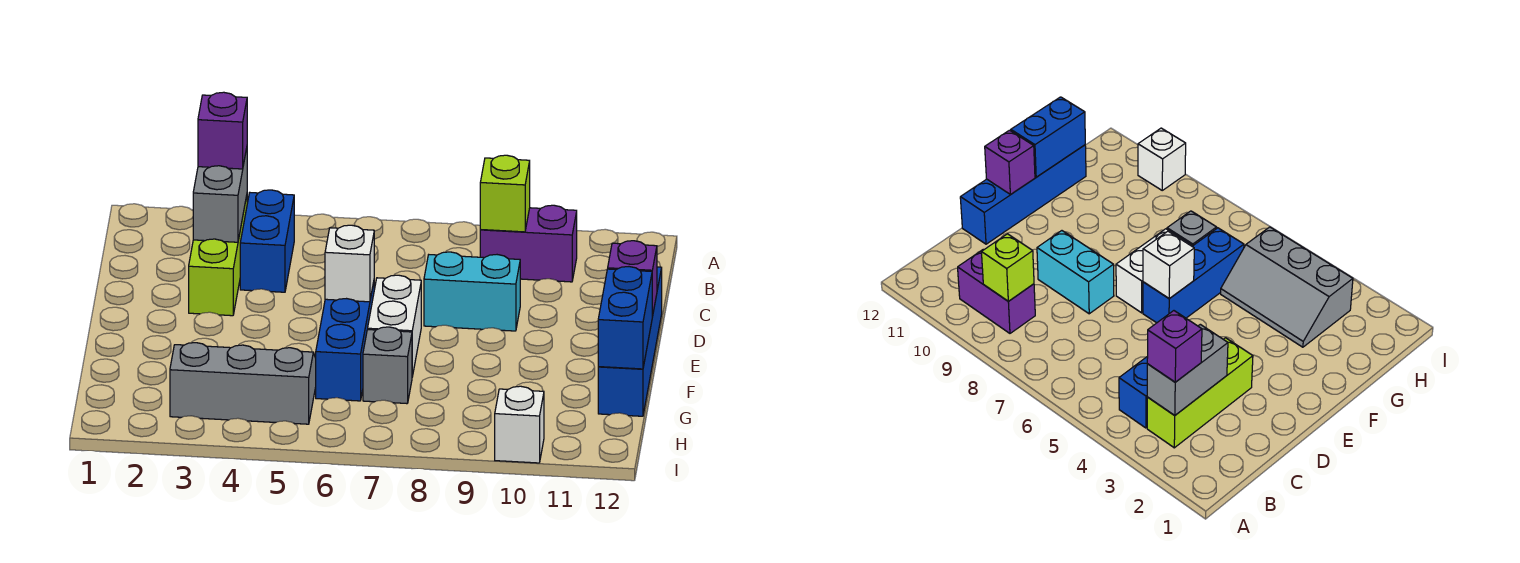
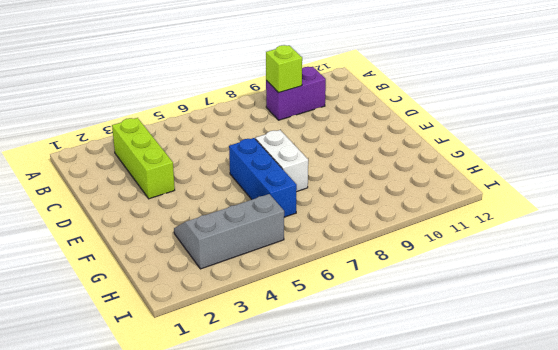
none -> blue 1x2 brick [240,190,294,292]
none -> cyan 1x2 brick [424,252,520,331]
none -> blue 1x4 brick [598,267,662,416]

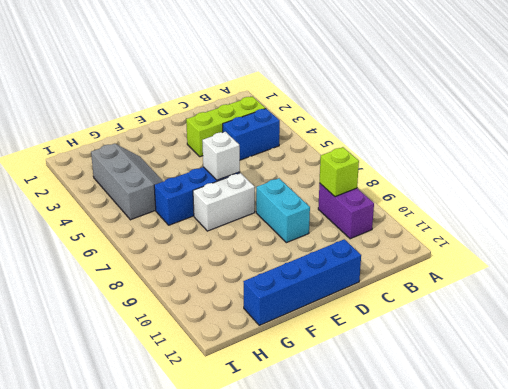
none -> grey 1x1 brick [363,327,412,404]
none -> white 1x1 brick [495,386,544,463]
none -> grey 1x2 brick [193,148,247,242]

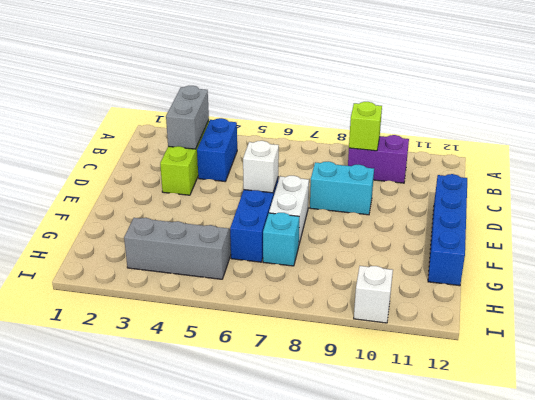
cyan 1x1 brick [263,213,299,266] -> grey 1x1 brick [363,327,412,404]
none -> purple 1x1 brick [608,241,657,317]
none -> blue 1x2 brick [598,267,652,369]
none -> purple 1x1 brick [198,92,247,169]

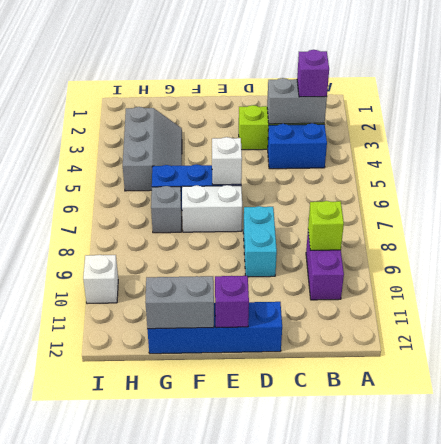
grey 1x2 brick [145,276,214,329] -> blue 1x2 brick [598,267,652,369]

